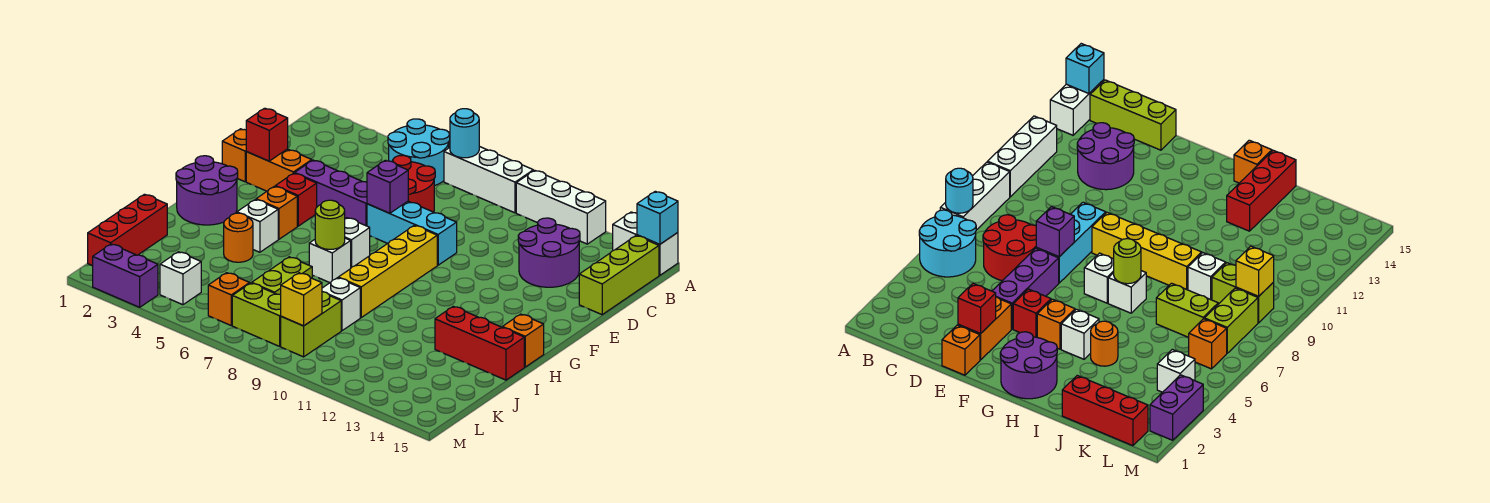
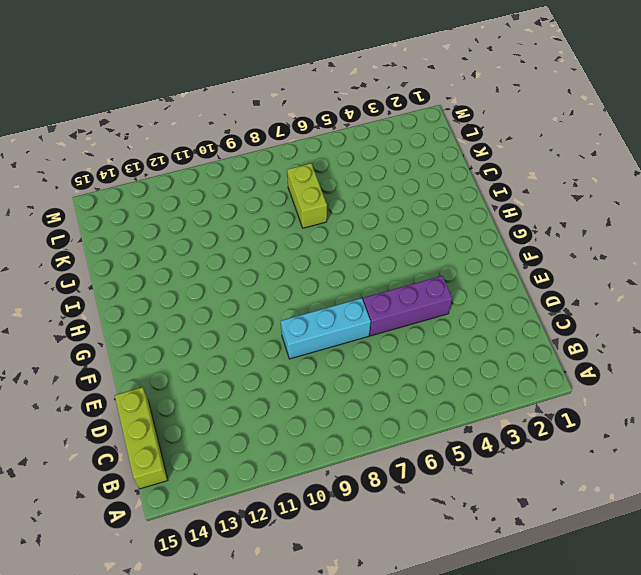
none -> cyan 2x2 round brick [388,119,450,186]
none -> white 1x3 brick [444,146,533,213]
none -> white 1x3 brick [516,170,606,244]
none -> white 1x2 brick [613,212,678,275]

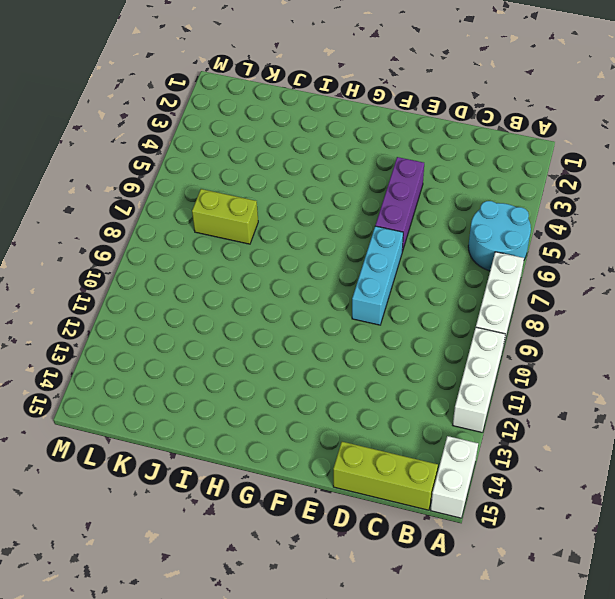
none -> red 2x2 round brick [393,155,435,212]
none -> purple 2x2 round brick [518,218,580,287]
none -> orange 1x1 brick [222,129,247,182]
none -> orange 1x2 brick [246,149,312,191]

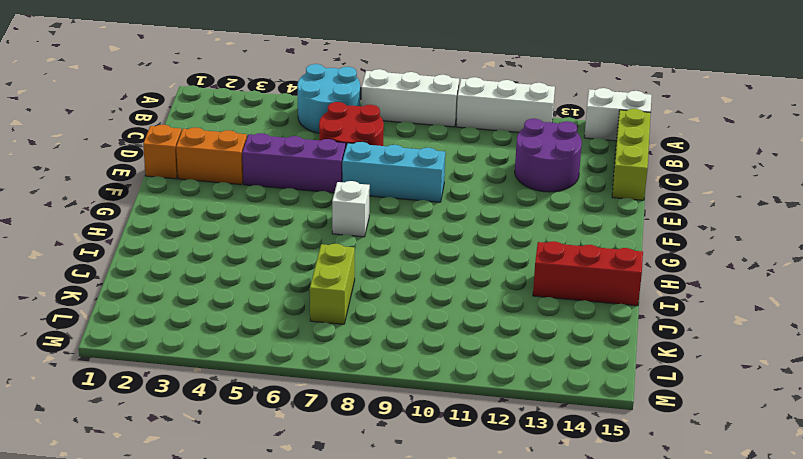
none -> red 1x1 brick [275,173,317,226]
none -> yellow 1x4 brick [338,225,437,317]
none -> purple 2x2 round brick [176,156,238,225]
none -> orange 1x1 brick [256,186,297,239]

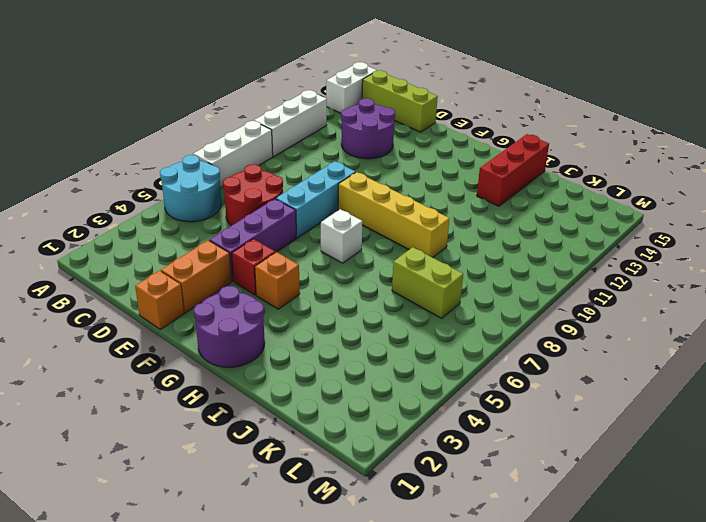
none -> white 1x1 brick [237,199,278,252]
none -> white 1x1 brick [309,238,351,283]
none -> orange 1x1 brick [502,314,544,367]
none -> orange 1x1 round brick [224,213,253,262]

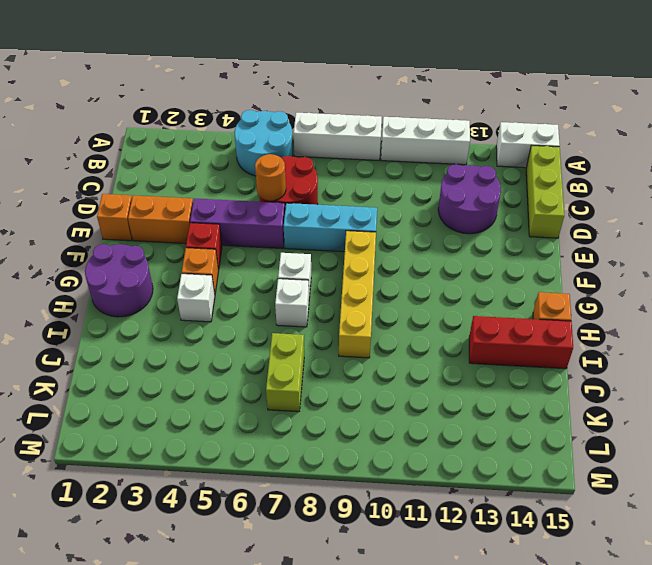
orange 1x1 round brick [255,154,286,201] -> orange 1x1 round brick moved to [224,213,253,262]
none -> red 1x3 brick [88,194,167,266]
none -> white 1x1 brick [322,278,360,331]
none -> lime 1x2 brick [281,292,341,357]
none -> white 1x1 brick [160,252,201,305]

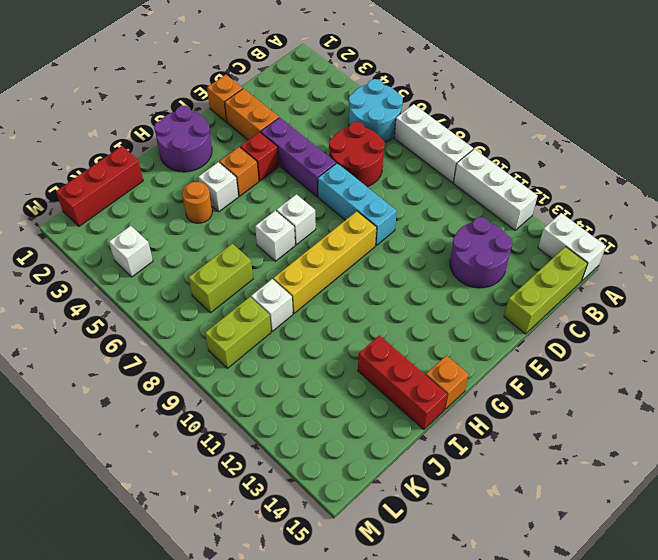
none -> orange 1x1 brick [208,273,250,325]
none -> lime 1x2 brick [232,283,281,346]
none -> purple 1x2 brick [93,244,158,307]
none -> cyan 1x1 round brick [450,109,479,158]

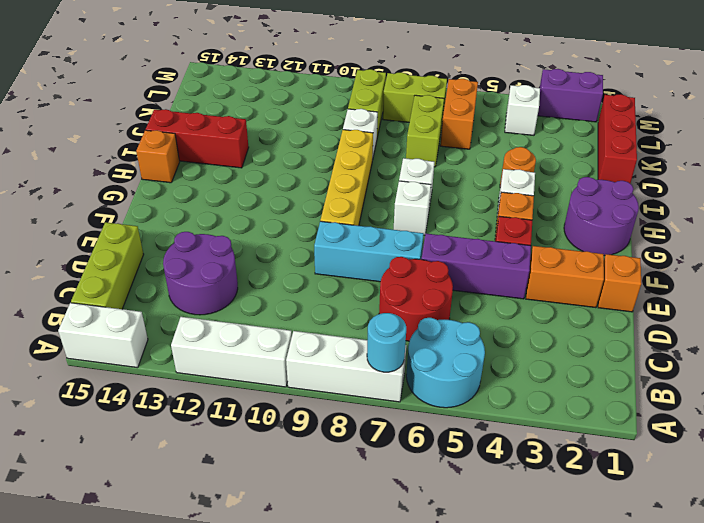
orange 1x2 brick [440,79,478,149] -> orange 1x1 brick [208,273,250,325]
none -> cyan 1x1 brick [637,191,678,244]
none -> red 1x1 brick [246,108,288,161]
none -> purple 1x1 brick [367,160,408,213]
none -> lime 1x1 round brick [315,200,345,249]

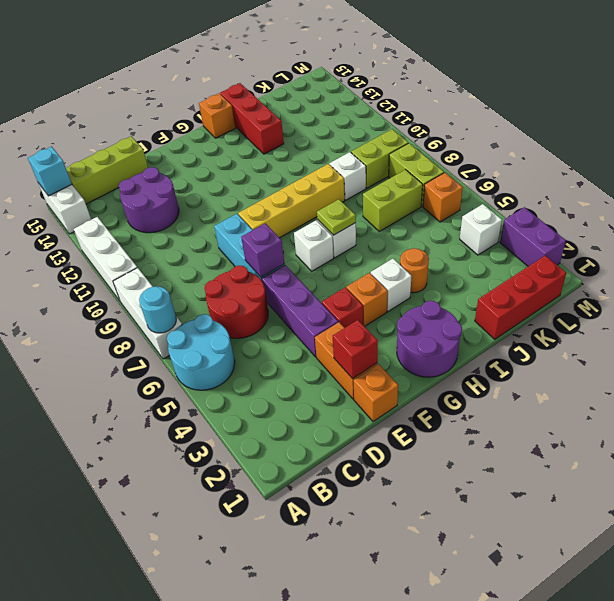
lime 1x1 plate [317,199,356,235] -> lime 1x1 round brick [315,200,345,249]
none -> yellow 1x1 brick [281,273,322,326]

